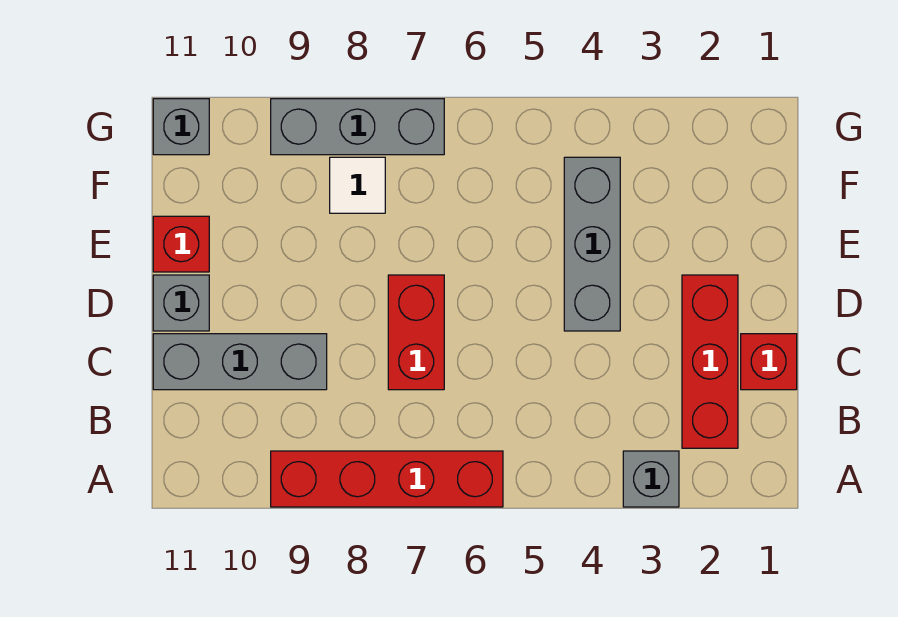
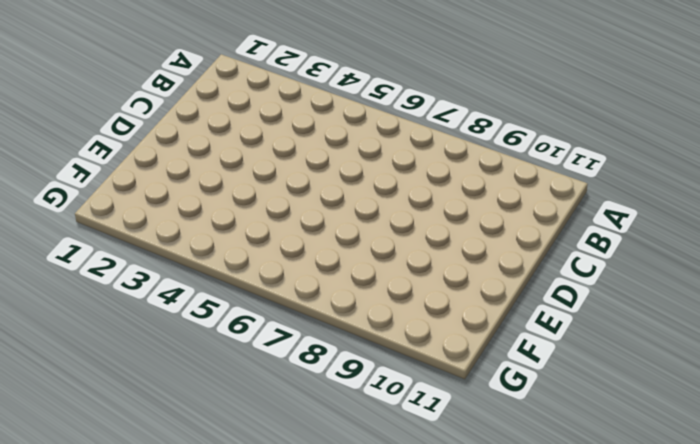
none -> grey 1x1 brick [623,451,679,507]
none -> red 1x4 brick [271,451,503,507]
none -> red 1x3 brick [682,275,738,448]

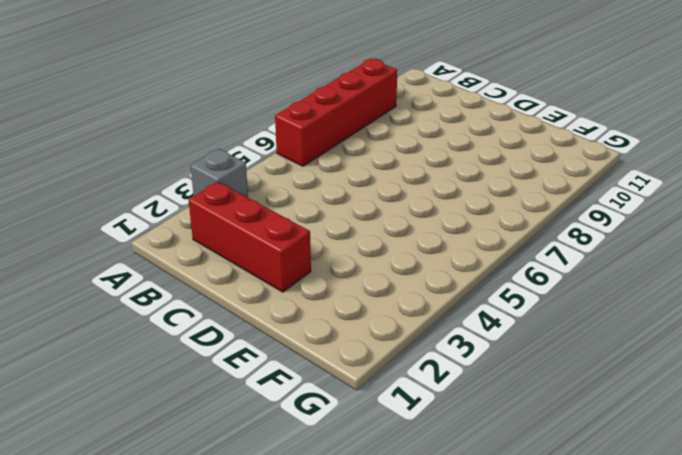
none -> red 1x1 brick [741,334,797,390]
none -> red 1x2 brick [388,275,444,390]
none -> grey 1x3 brick [153,334,327,390]

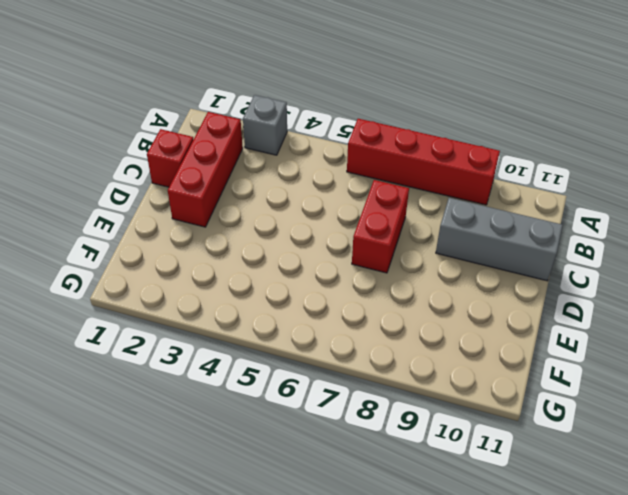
none -> grey 1x3 brick [564,157,620,331]
none -> grey 1x1 brick [153,275,209,331]
none -> red 1x1 brick [153,216,209,272]

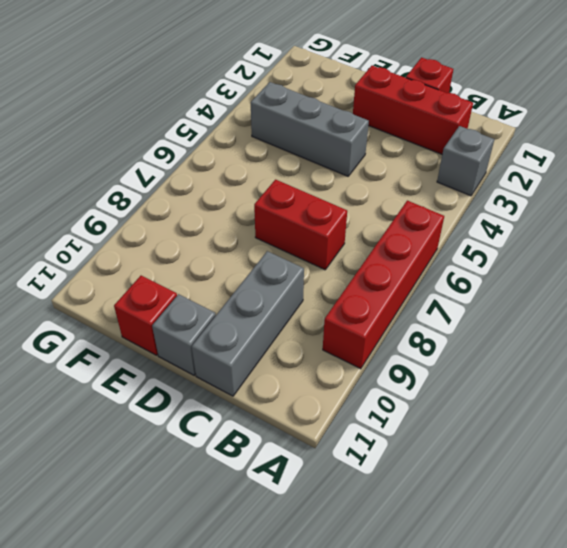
none -> white 1x1 tile [330,157,385,213]
none -> grey 1x3 brick [271,99,444,155]
none -> grey 1x1 brick [153,99,209,155]

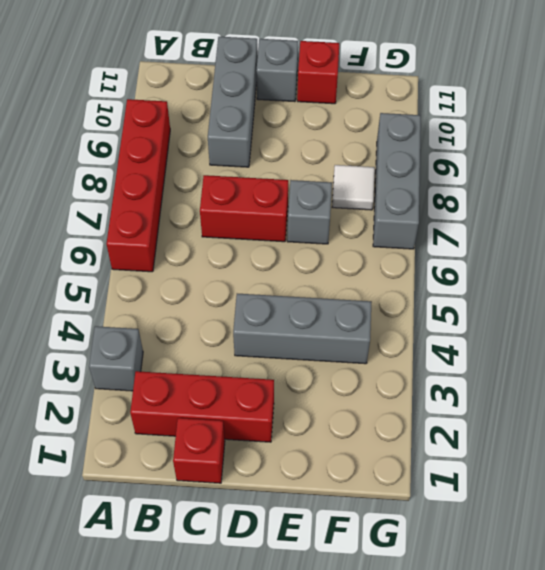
grey 1x1 brick [287,180,332,244] -> grey 1x1 brick moved to [153,99,209,155]

